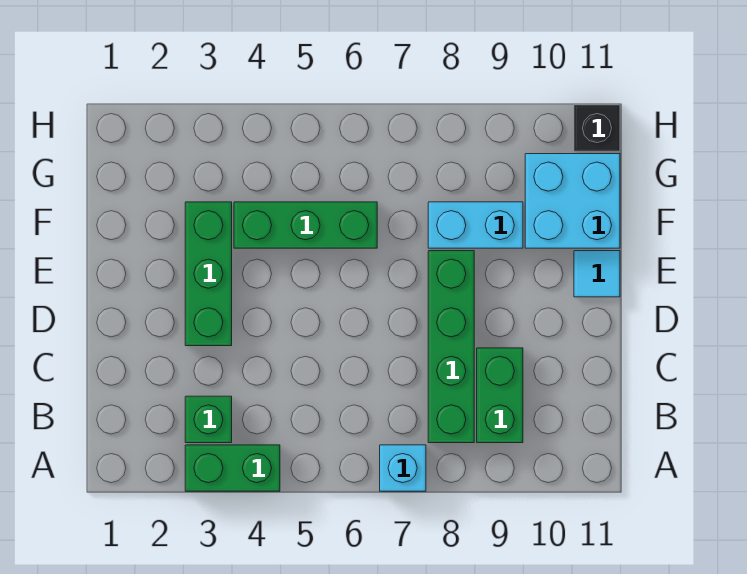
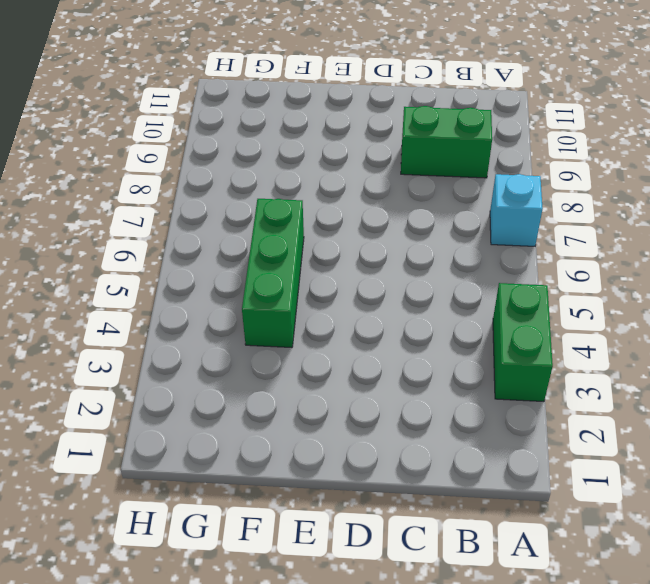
none -> green 1x1 brick [185,396,232,443]
none -> green 1x4 brick [428,251,474,443]

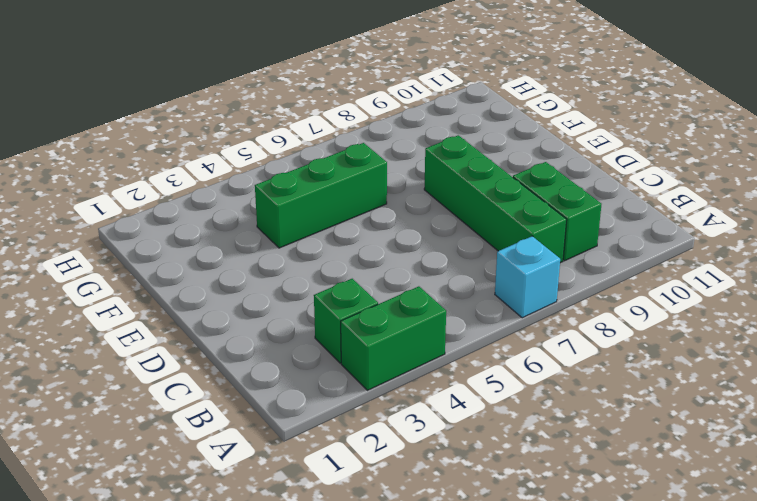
none -> green 1x3 brick [185,202,232,346]
none -> cyan 1x1 tile [574,251,620,297]

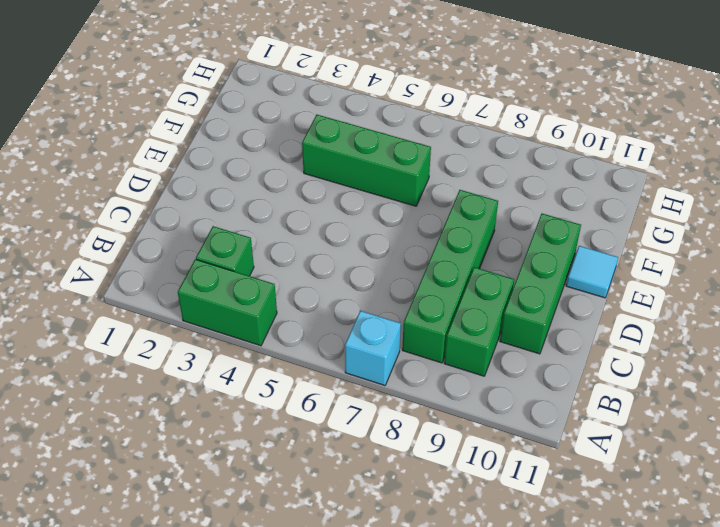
green 1x3 brick [500,214,581,354] -> green 1x3 brick moved to [185,202,232,346]
none -> cyan 1x2 brick [428,202,523,248]
none -> cyan 2x2 brick [525,154,620,248]

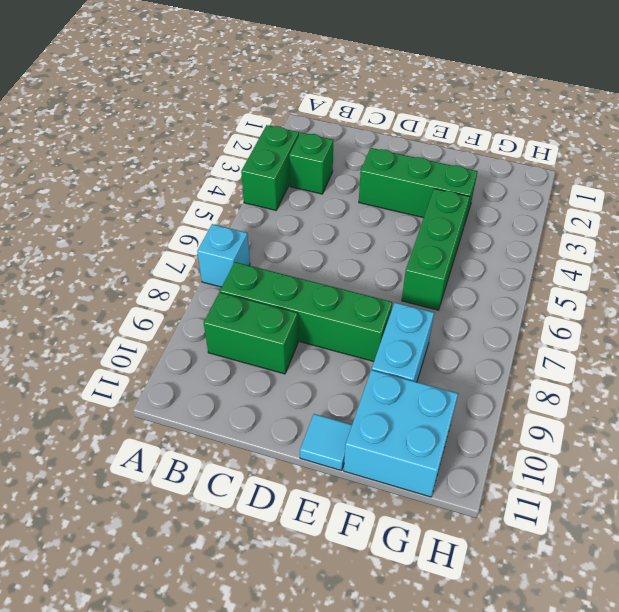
none -> black 1x1 brick [574,105,620,151]

